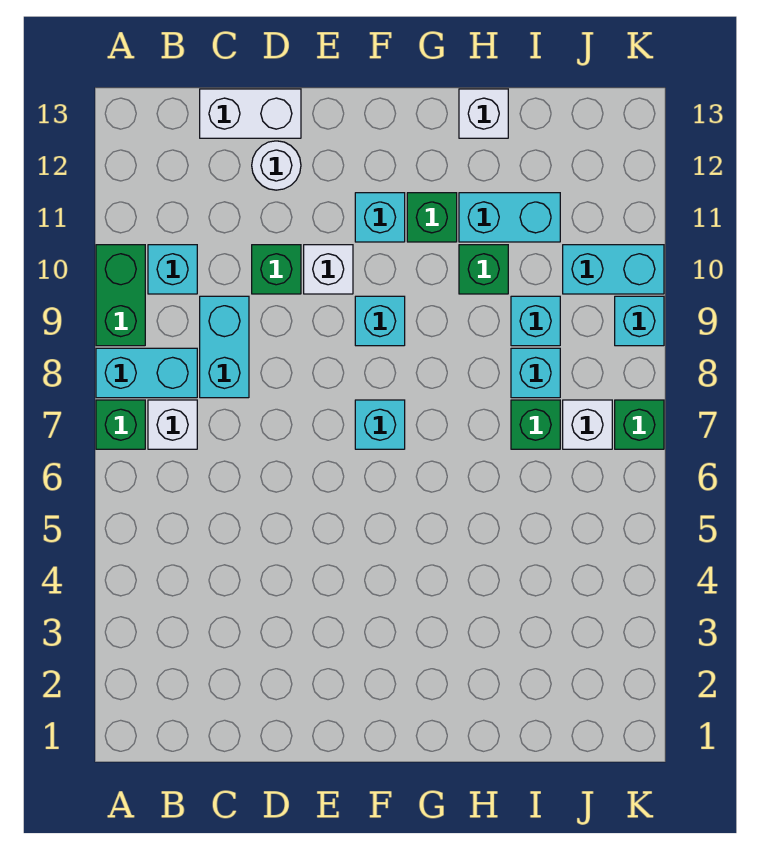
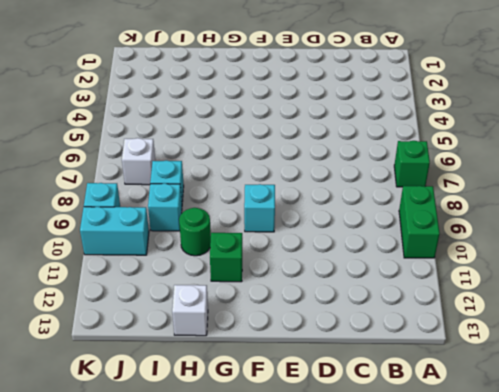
green 1x1 round brick [179,208,211,256] -> green 1x1 brick [459,245,508,294]
none -> cyan 1x2 brick [96,348,197,398]
none -> white 1x1 brick [148,400,197,449]
none -> cyan 1x1 brick [148,245,197,294]

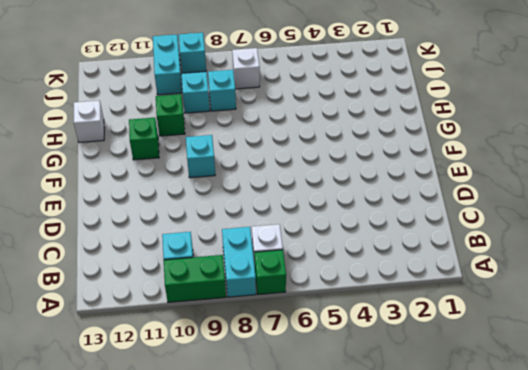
none -> cyan 1x2 brick [200,296,249,398]
none -> white 1x2 brick [200,89,301,138]
none -> green 1x1 brick [252,245,301,294]

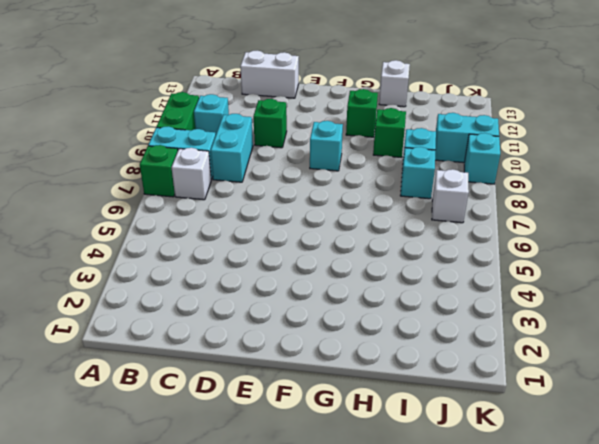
none -> white 1x1 round brick [252,141,301,190]
none -> white 1x1 brick [304,245,353,294]
none -> cyan 1x1 brick [355,400,405,449]

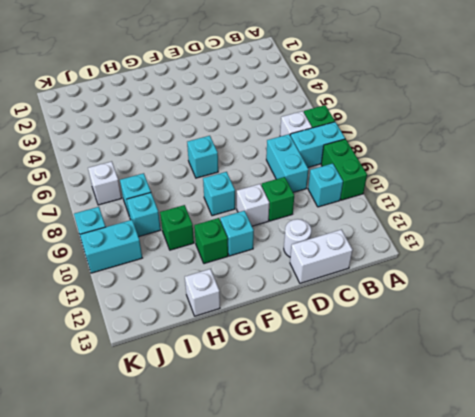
none -> cyan 1x2 brick [459,193,560,242]
none -> green 1x1 brick [511,400,560,449]
none -> green 1x1 brick [615,400,664,449]

